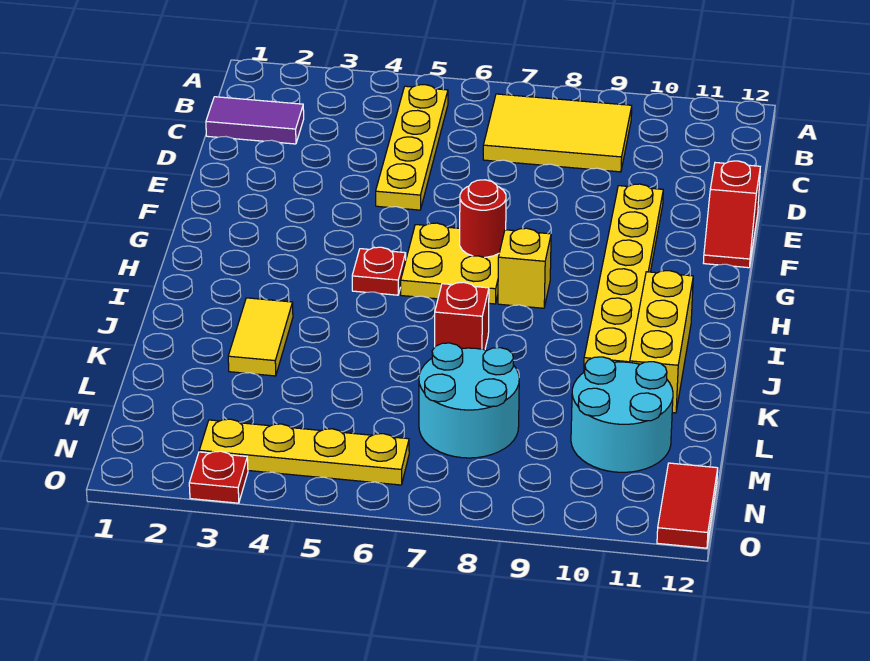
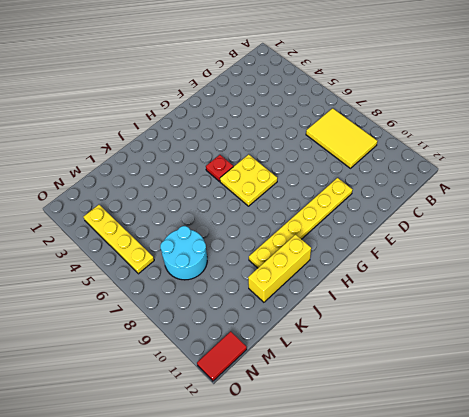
none -> yellow 1x4 plate [376,85,448,210]
none -> purple 1x2 tile [206,97,304,144]
none -> red 1x2 slope [704,161,760,268]

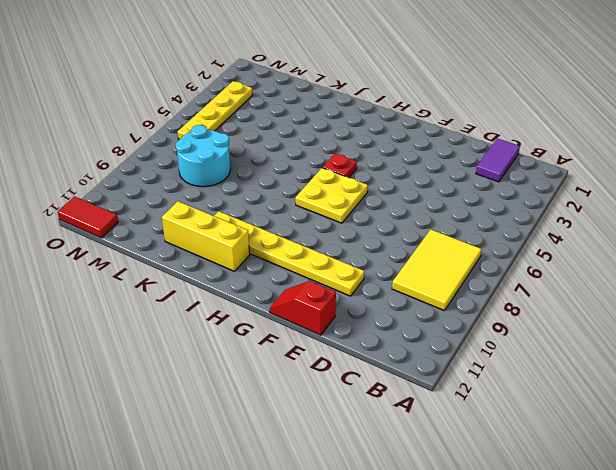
none -> yellow 1x4 plate [376,85,448,210]
none -> yellow 1x1 brick [498,228,551,308]
none -> yellow 1x2 tile [228,298,293,376]

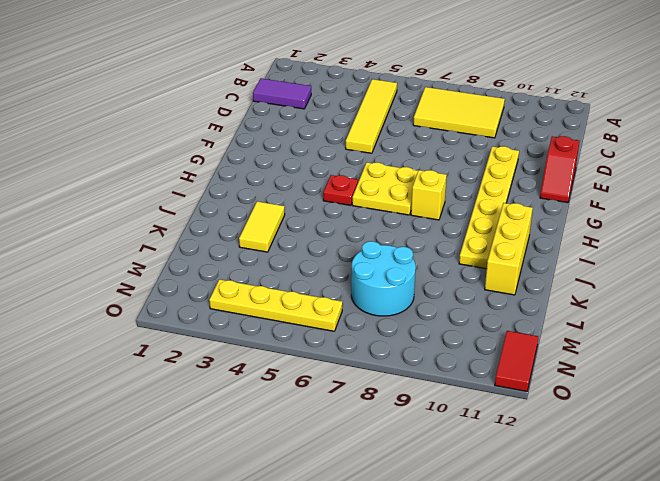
yellow 1x4 tile [346,79,397,153] -> yellow 1x4 plate [376,85,448,210]
none -> red 1x1 brick [435,282,489,350]
none -> cyan 2x2 round brick [571,357,673,472]
none -> red 1x1 plate [189,451,248,503]

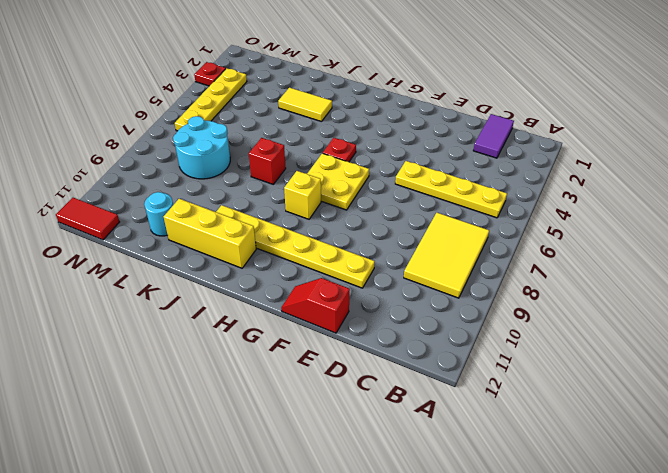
cyan 1x1 round brick [144,192,173,236] -> cyan 2x2 round brick [571,357,673,472]
none -> red 1x1 round brick [460,180,506,257]

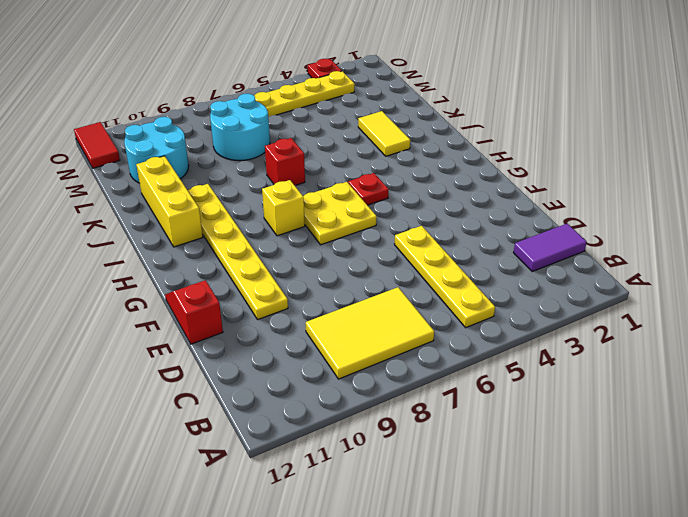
none -> red 1x1 round brick [460,180,506,257]

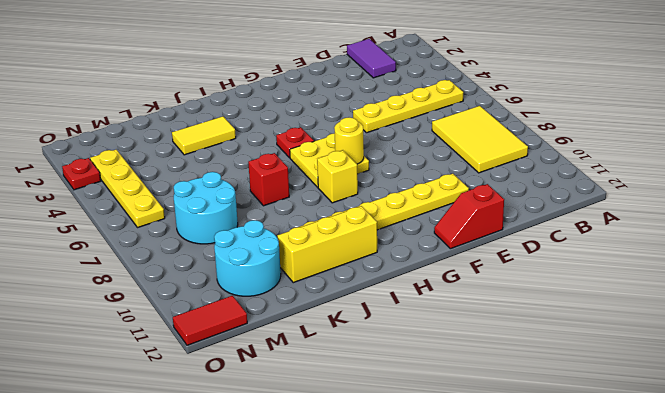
yellow 1x1 round brick [334,117,364,164] -> red 1x1 round brick [460,180,506,257]

